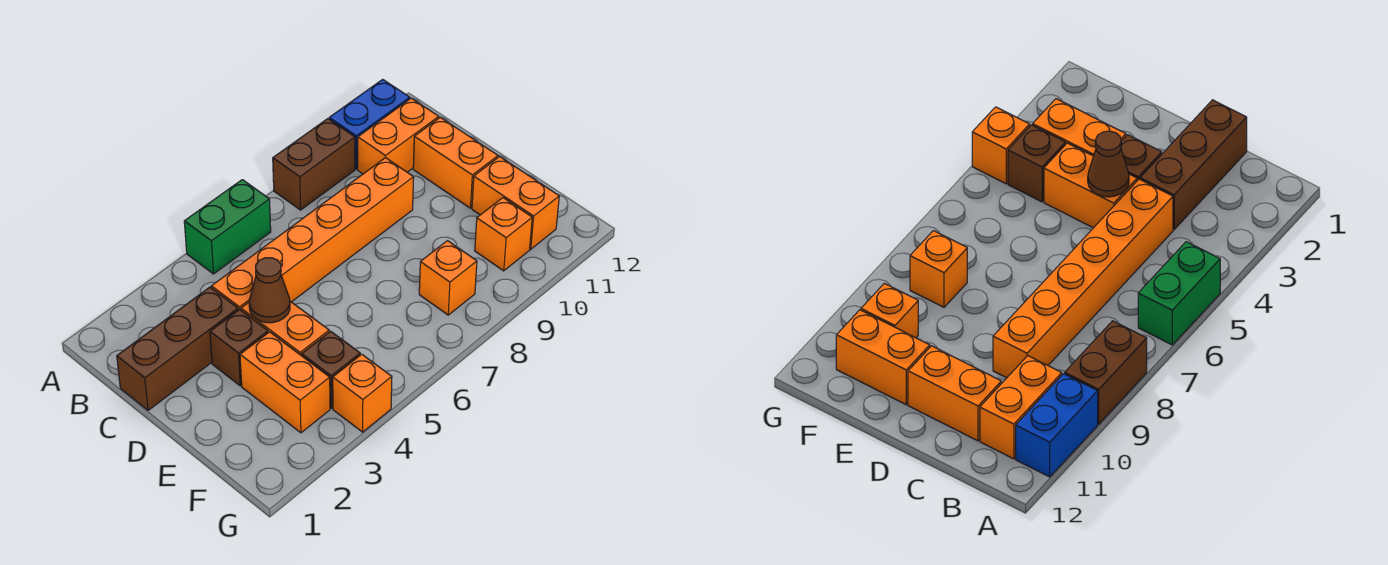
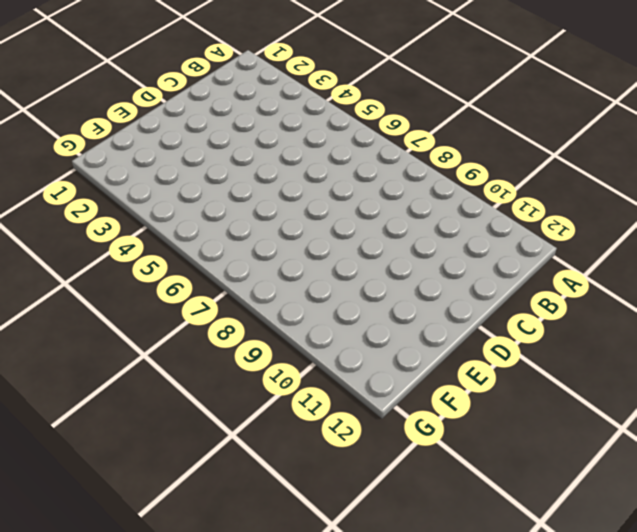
none -> green 1x2 brick [184,180,271,274]
none -> brown 1x2 brick [273,119,355,210]
none -> blue 1x2 brick [329,79,410,169]

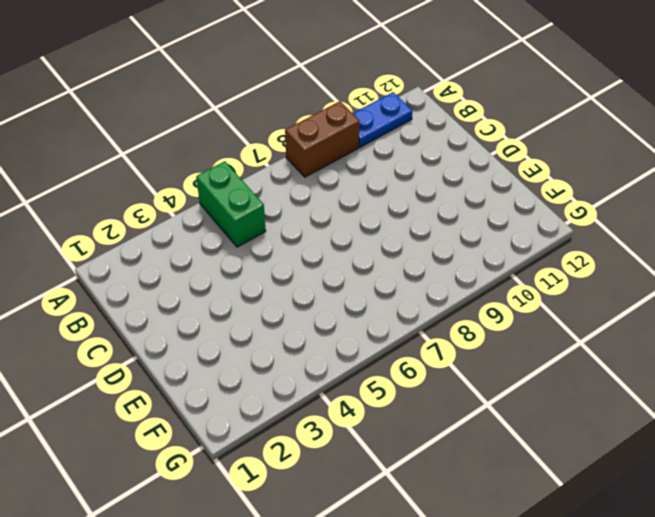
green 1x2 brick [196,161,266,247] -> green 1x2 brick turned to [184,180,271,274]
blue 1x2 plate [353,92,412,147] -> blue 1x2 brick [329,79,410,169]
none -> orange 1x2 brick [358,98,439,174]
none -> brown 1x3 brick [117,287,238,410]
none -> orange 1x6 brick [211,158,414,310]

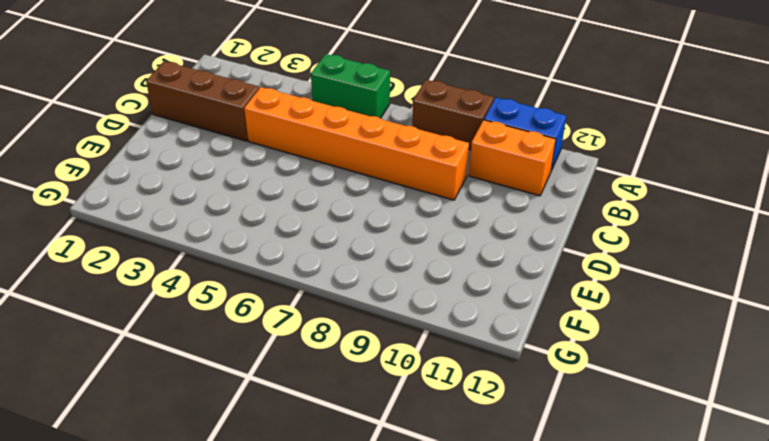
none -> orange 1x2 brick [413,117,498,208]
none -> brown 1x1 brick [210,309,268,386]
none -> orange 1x2 brick [241,301,329,356]

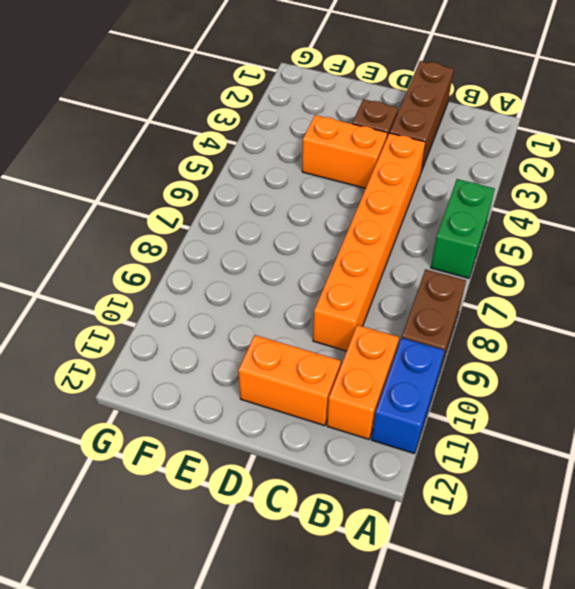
none -> orange 1x2 brick [240,332,330,433]
none -> orange 1x2 brick [472,157,559,249]
none -> brown 1x1 brick [302,331,360,408]

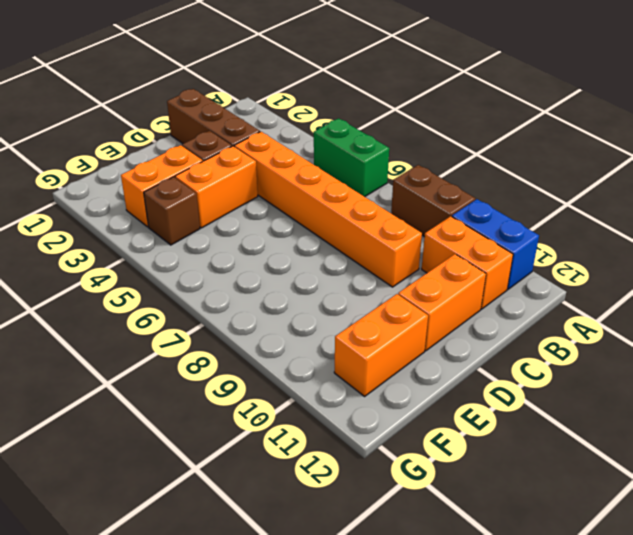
none -> orange 1x1 brick [419,241,477,315]
none -> orange 1x1 brick [475,198,532,271]
none -> orange 1x1 brick [333,354,392,432]

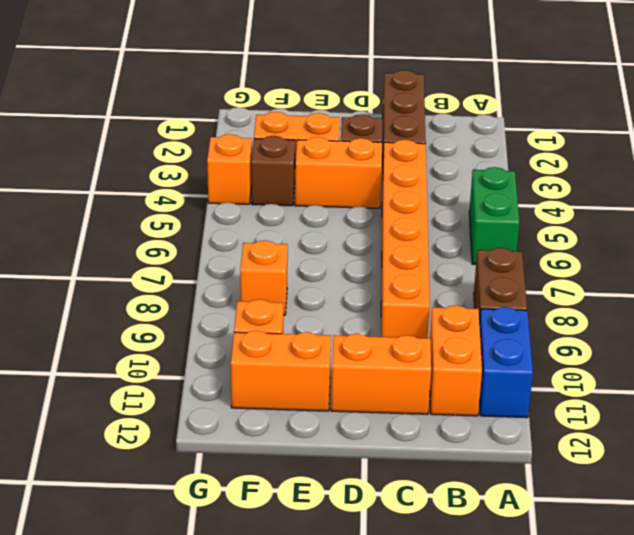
none -> brown 1x1 cone [249,258,290,323]

